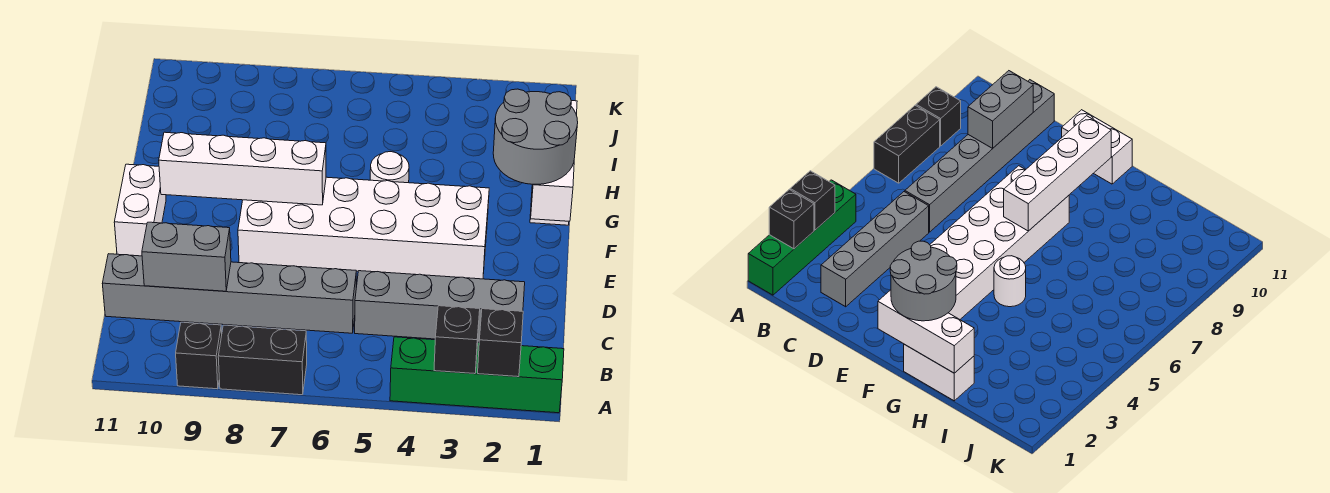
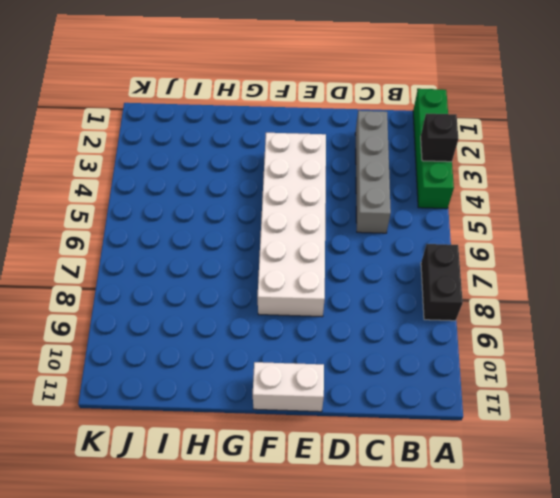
none -> black 1x1 brick [176,322,222,389]
none -> grey 1x6 brick [102,254,356,333]
none -> white 1x2 brick [904,344,974,401]

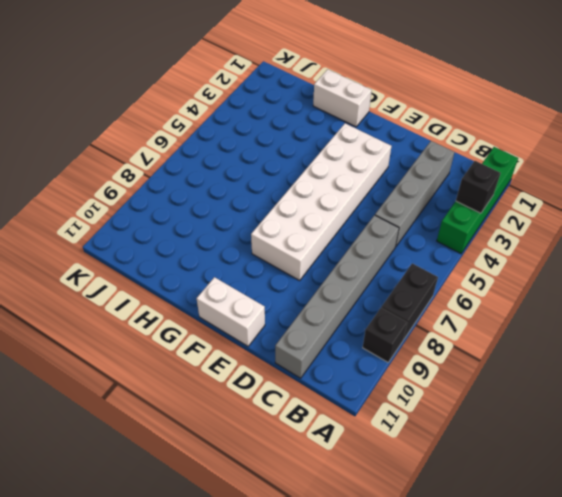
none -> white 1x1 round brick [370,152,409,183]
none -> black 1x1 brick [478,309,523,377]
none -> grey 1x2 brick [142,222,231,291]

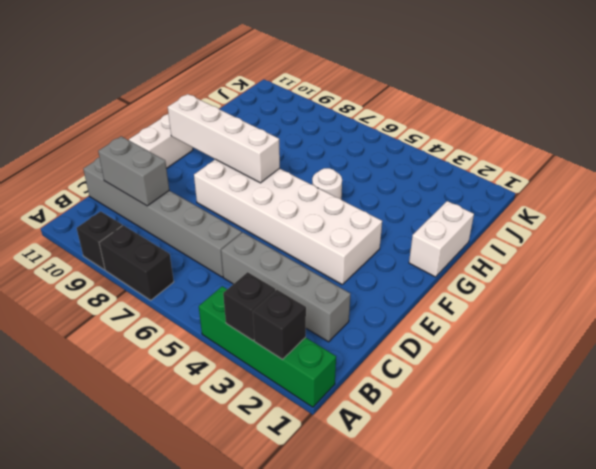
none -> white 1x3 brick [531,101,577,221]
none -> grey 2x2 round brick [493,89,578,185]

